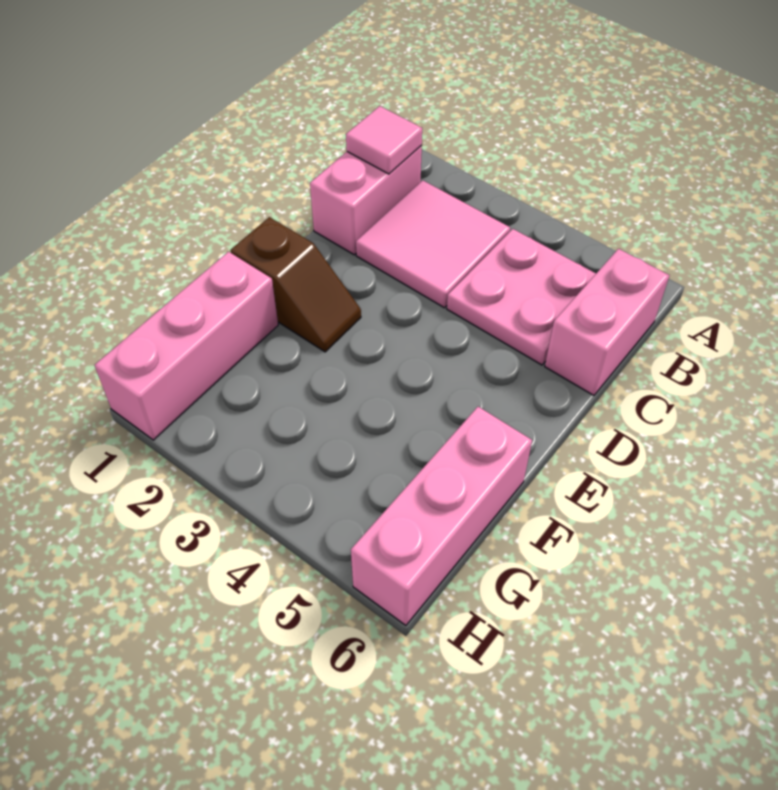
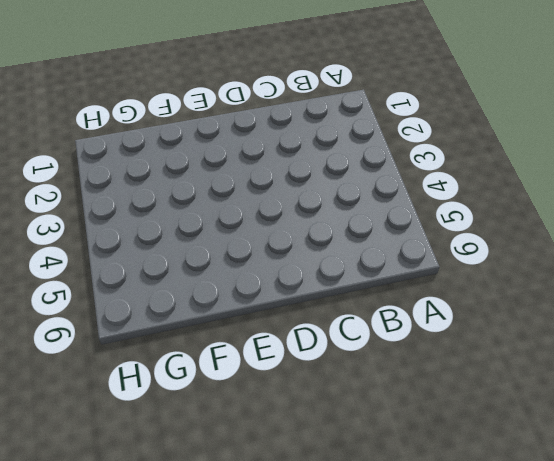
none -> pink 1x2 brick [310,146,422,255]
none -> pink 2x2 tile [356,180,510,308]

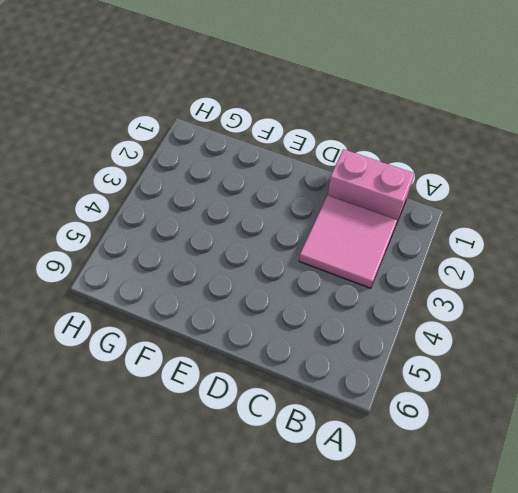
none -> pink 2x2 plate [447,229,596,365]
none -> pink 1x2 brick [545,249,670,395]

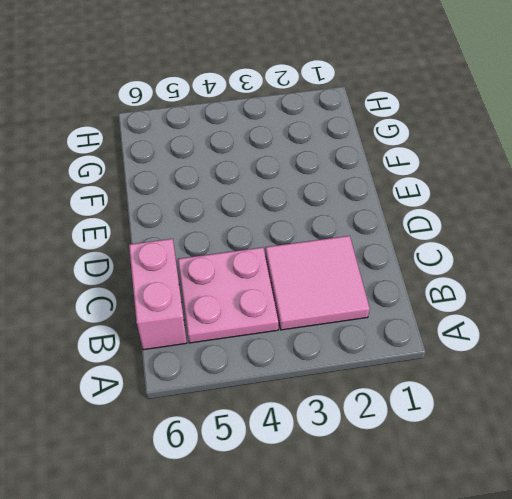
none -> pink 1x2 brick [310,146,422,255]
none -> brown 1x2 slope [231,217,361,352]

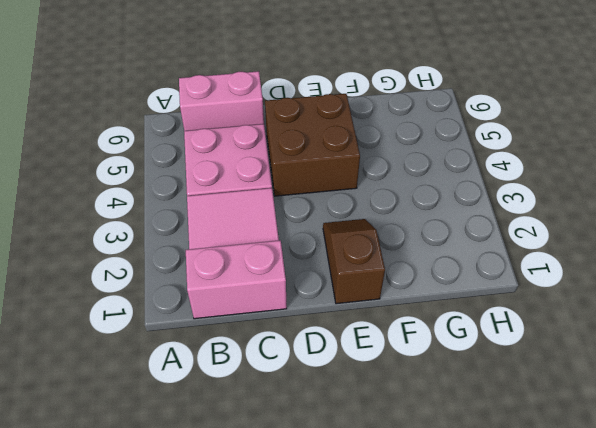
brown 2x2 brick [265,94,360,196] -> none
none -> pink 1x3 brick [94,252,278,440]
none -> pink 1x3 brick [351,407,532,625]

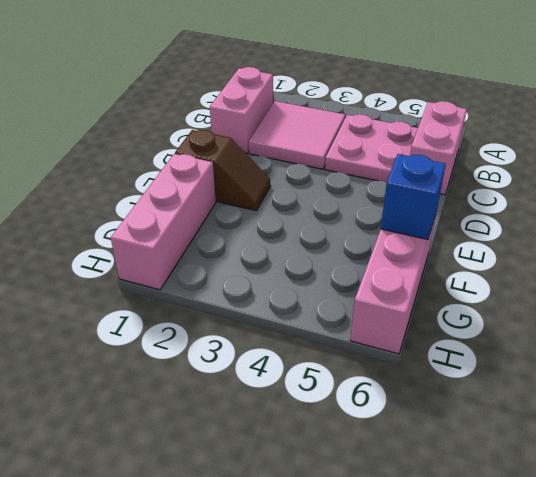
blue 1x1 brick [381,154,446,239] -> none
none -> pink 1x1 tile [346,106,422,174]

